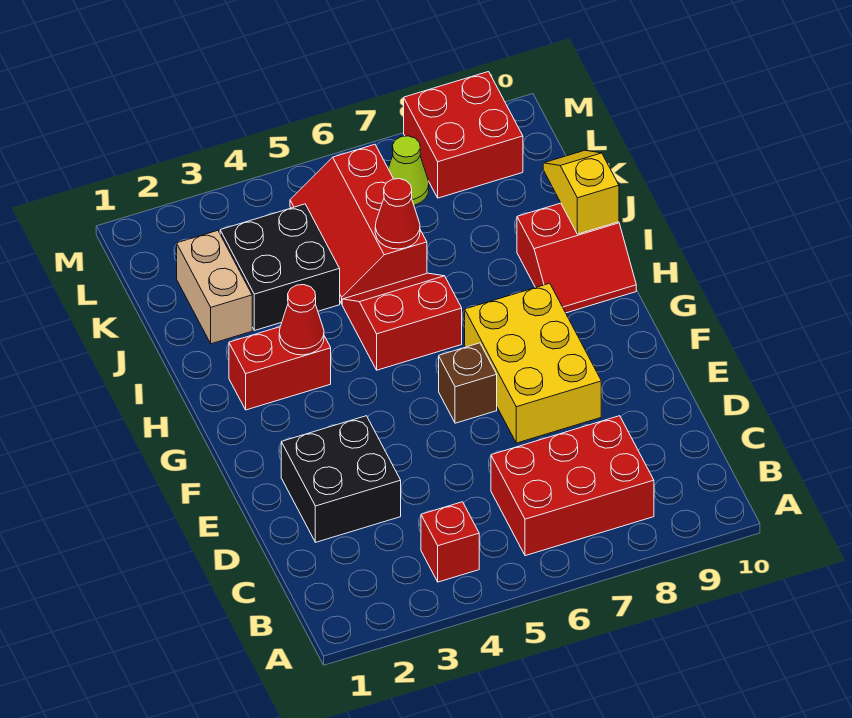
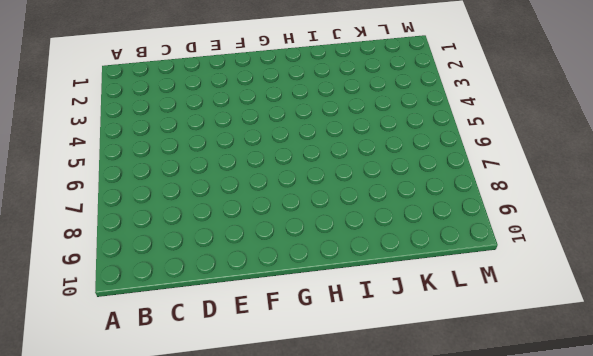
none -> red 1x1 brick [421,502,479,582]
none -> red 2x3 brick [491,416,654,556]
none -> black 2x2 brick [281,416,401,542]

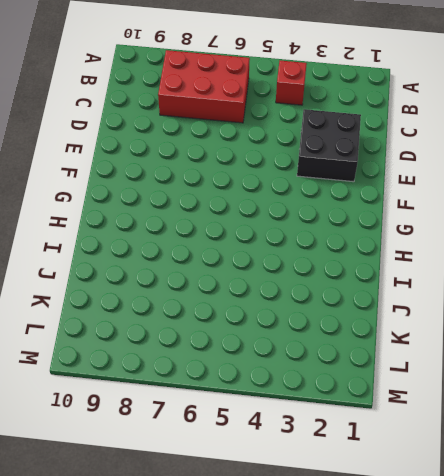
none -> yellow 2x3 brick [465,283,601,443]
none -> brown 1x1 brick [439,343,497,423]
none -> red 1x2 brick [229,327,331,410]

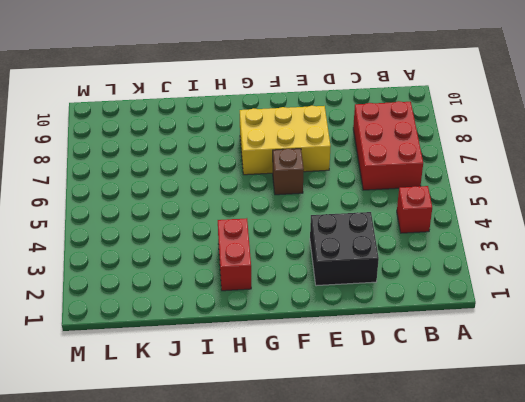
none -> red 2x2 slope [342,273,462,370]
none -> red 2x2 slope [517,203,636,313]
none -> tan 1x2 brick [177,231,252,344]

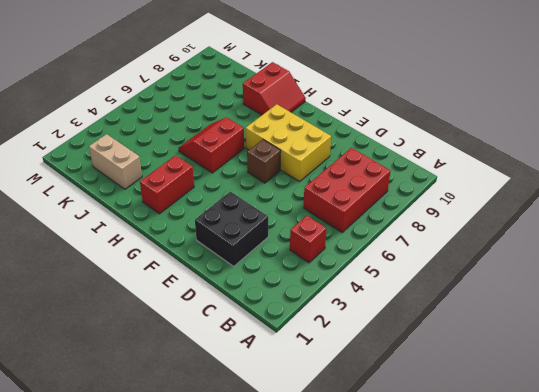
none -> black 2x2 brick [220,204,340,331]
none -> red 2x3 slope [290,144,427,304]
none -> lime 1x1 cone [388,136,429,205]

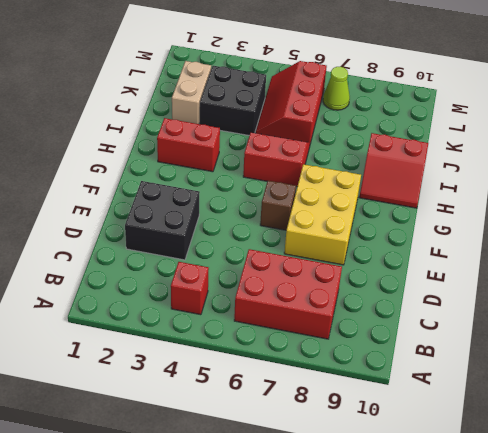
none -> red 2x2 brick [404,72,523,198]
none -> red 1x1 cone [279,285,324,355]
none -> yellow 1x2 slope [543,150,619,234]

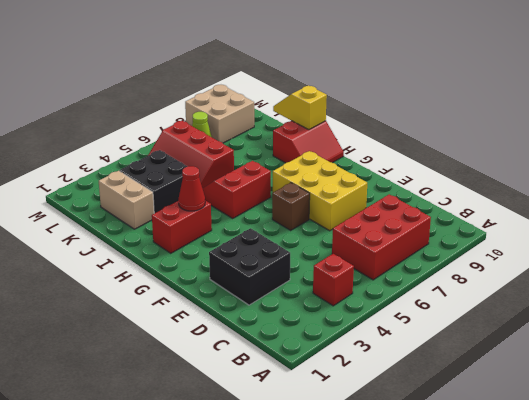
tan 2x2 brick [185,85,254,143] -> red 2x2 brick [404,72,523,198]
none -> red 1x1 cone [375,179,420,249]

